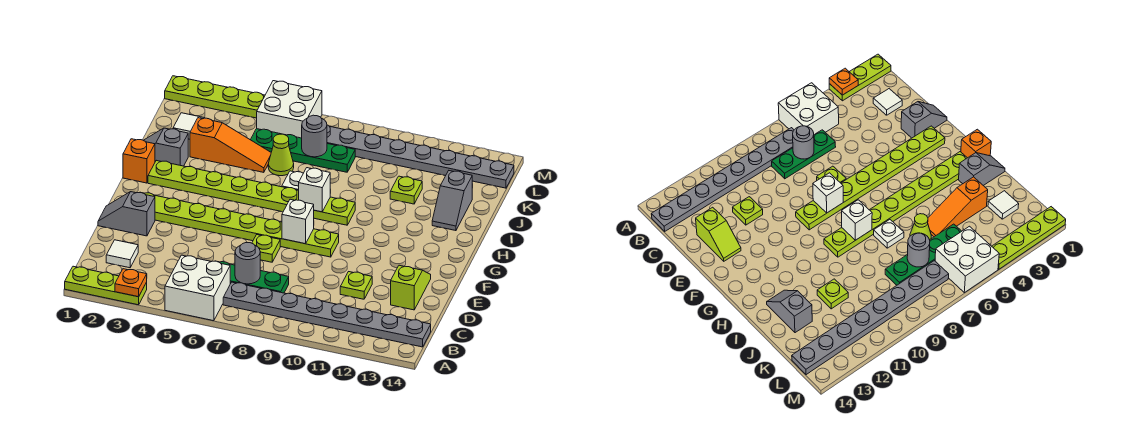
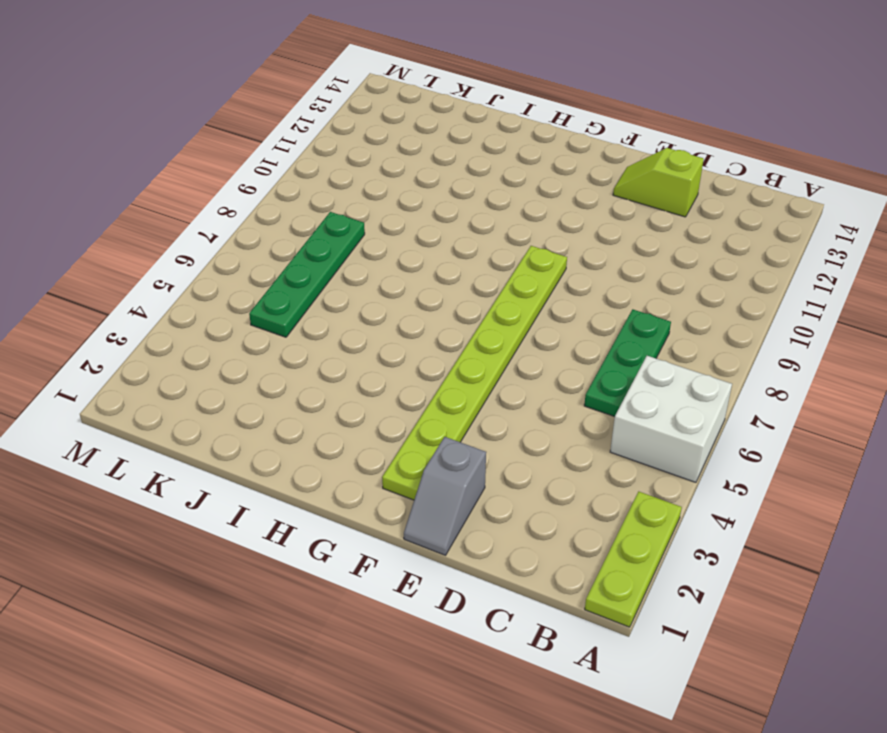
none -> grey 1x8 plate [223,282,431,347]
none -> white 1x1 tile [106,240,138,268]
none -> lime 1x1 plate [340,272,372,299]

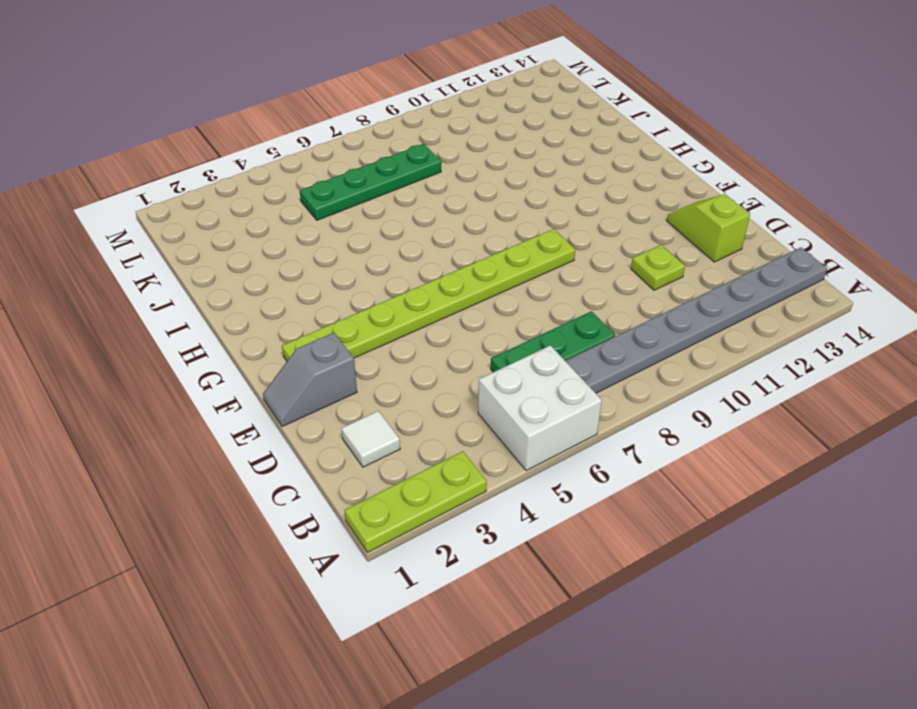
none -> lime 1x1 plate [252,235,280,262]
none -> orange 1x1 brick [123,139,155,183]
none -> lime 1x8 plate [148,160,355,225]

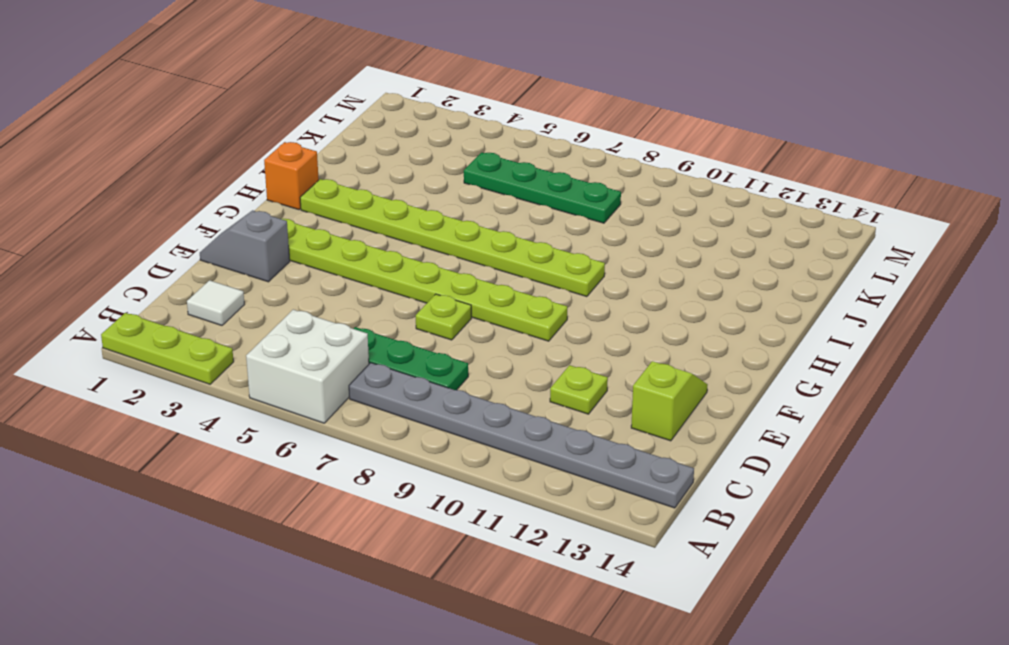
none -> grey 1x2 slope [144,128,188,166]
none -> white 1x1 plate [282,171,303,190]
none -> grey 1x2 slope [432,171,472,231]

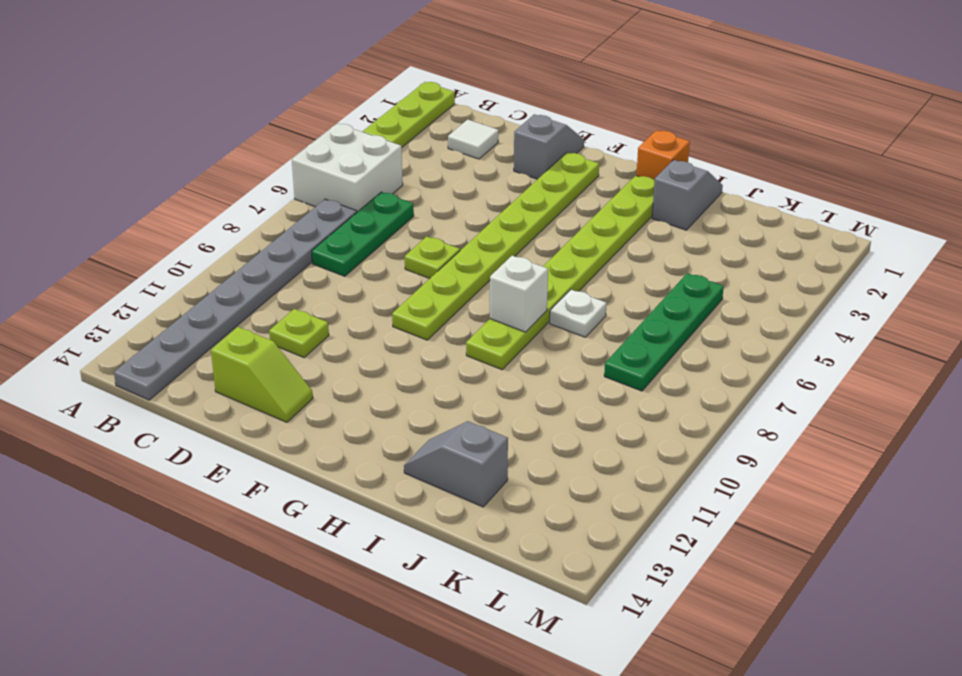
none -> orange 1x3 slope [190,118,271,172]
none -> lime 1x1 cone [268,134,294,176]
none -> lime 1x1 plate [390,176,422,204]

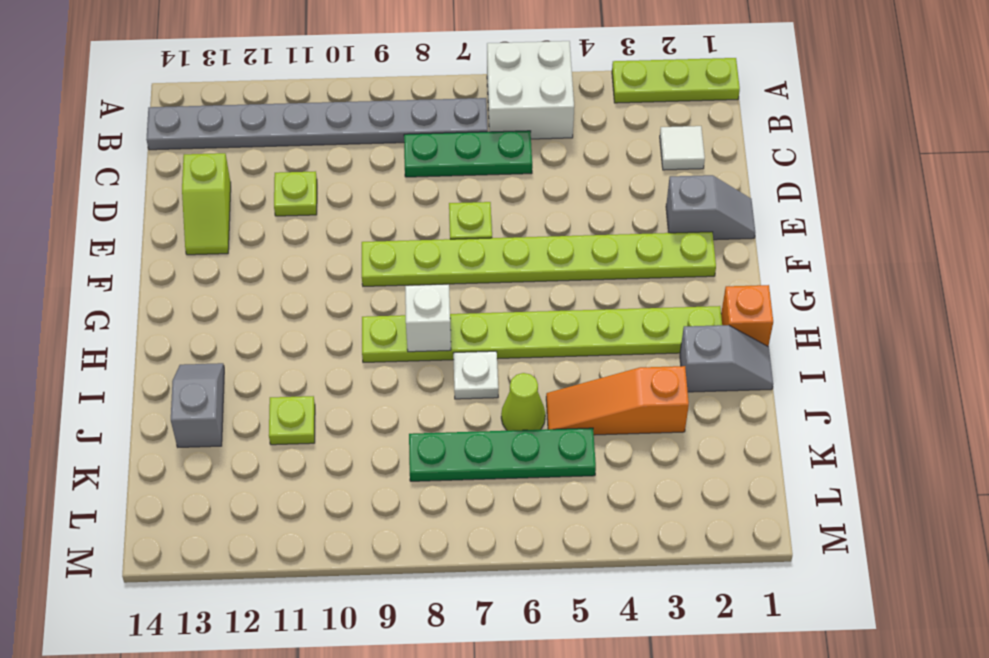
none -> white 1x1 tile [173,113,204,139]
none -> white 2x2 brick [257,81,322,138]
none -> grey 1x8 plate [327,125,514,188]

